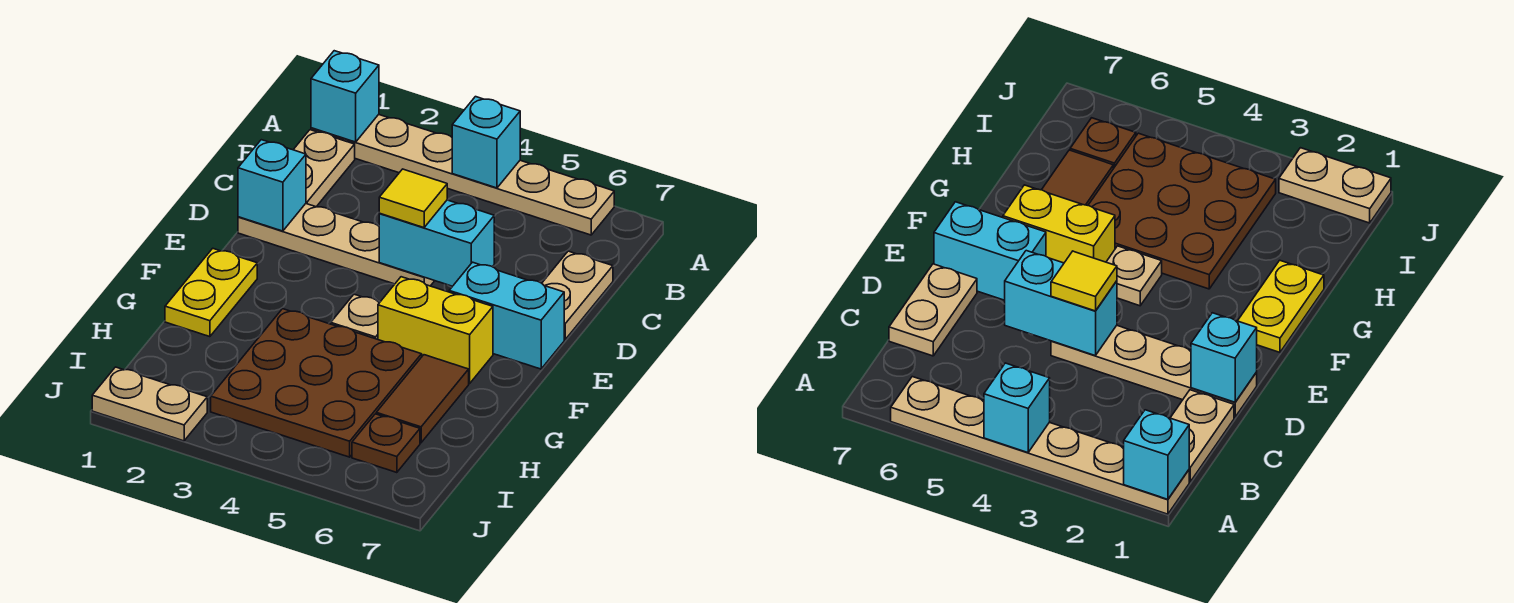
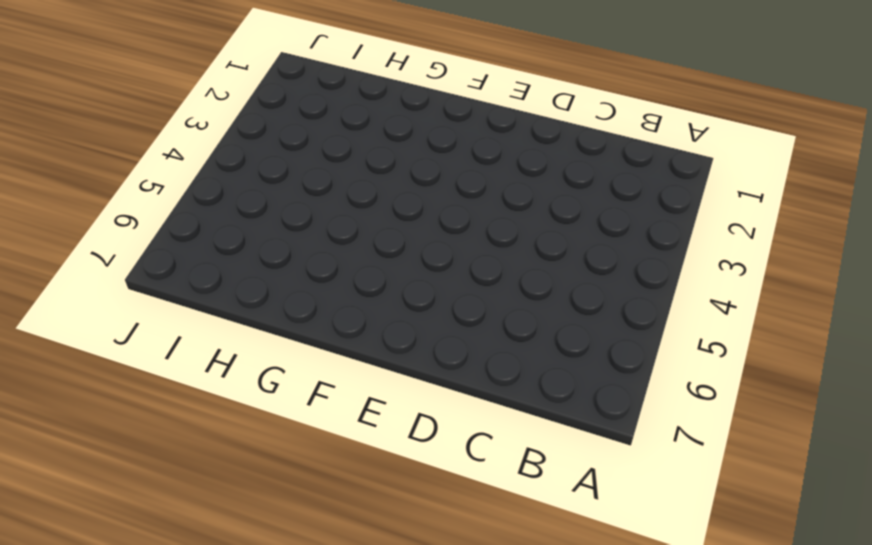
none -> tan 1x6 plate [311,114,614,235]
none -> tan 1x2 plate [293,130,355,207]
none -> tan 1x2 plate [542,251,613,339]

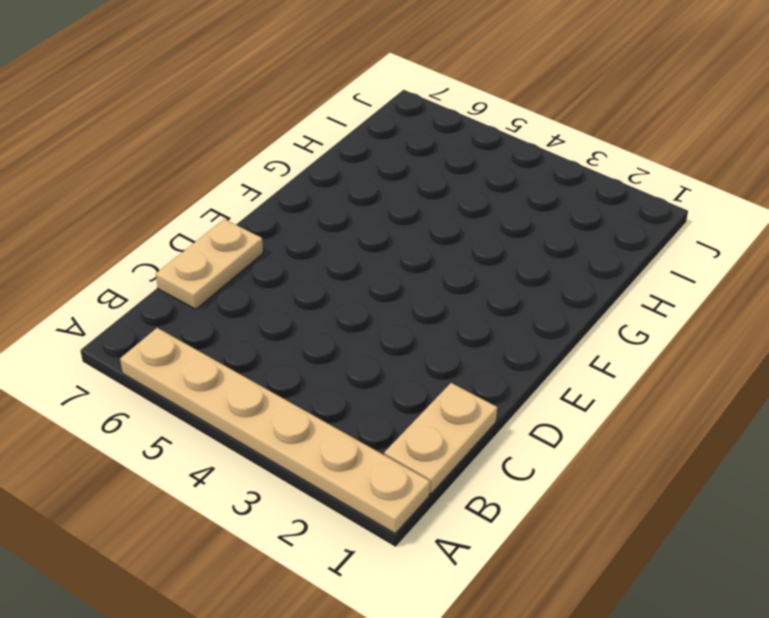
none -> tan 1x4 plate [238,204,434,286]
none -> cyan 1x2 brick [449,262,564,369]
none -> yellow 1x2 plate [165,248,257,337]

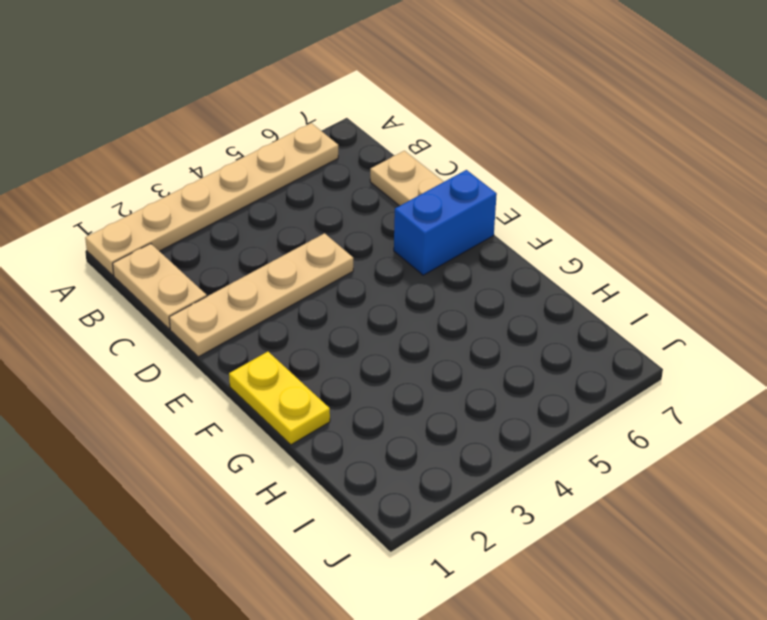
blue 1x2 brick [394,170,497,275] -> cyan 1x2 brick [449,262,564,369]
none -> tan 1x1 plate [331,294,379,339]
none -> yellow 1x2 brick [378,277,493,383]
none -> brown 3x3 plate [211,309,422,457]

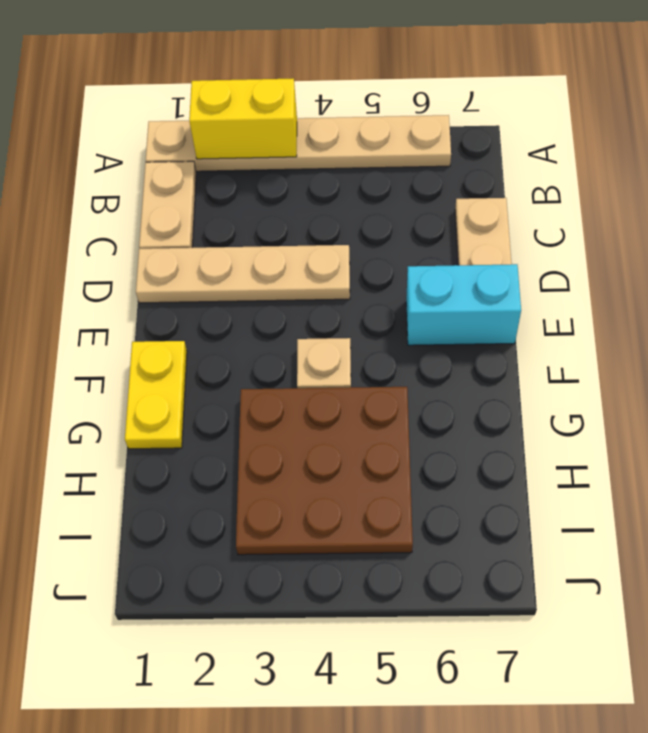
yellow 1x2 brick [189,78,297,159] -> yellow 1x2 brick moved to [378,277,493,383]
none -> brown 1x2 tile [376,355,469,443]
none -> brown 1x1 plate [352,414,420,473]
none -> tan 1x2 plate [92,367,207,441]

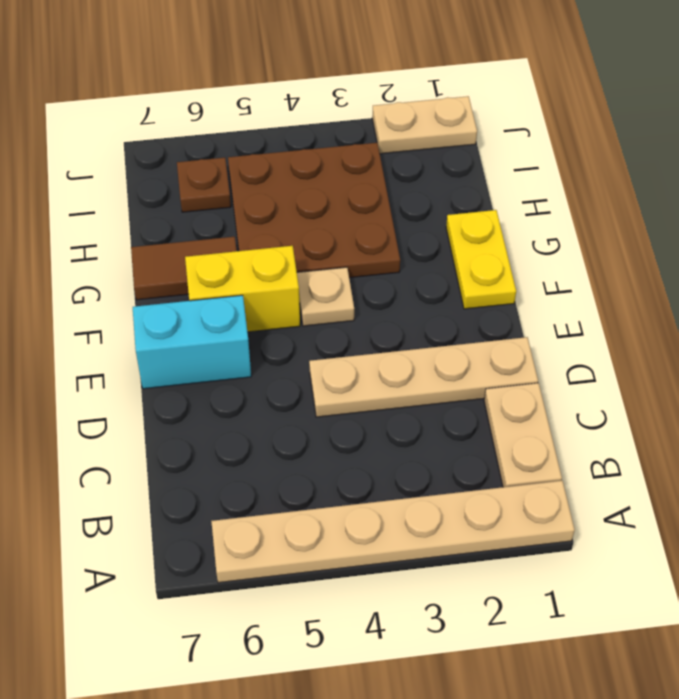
brown 1x2 tile [131,237,237,300] -> brown 1x2 tile turned to [376,355,469,443]
none -> tan 1x2 plate [542,251,613,339]
none -> cyan 1x1 brick [311,51,379,142]
none -> cyan 1x1 brick [452,97,520,188]

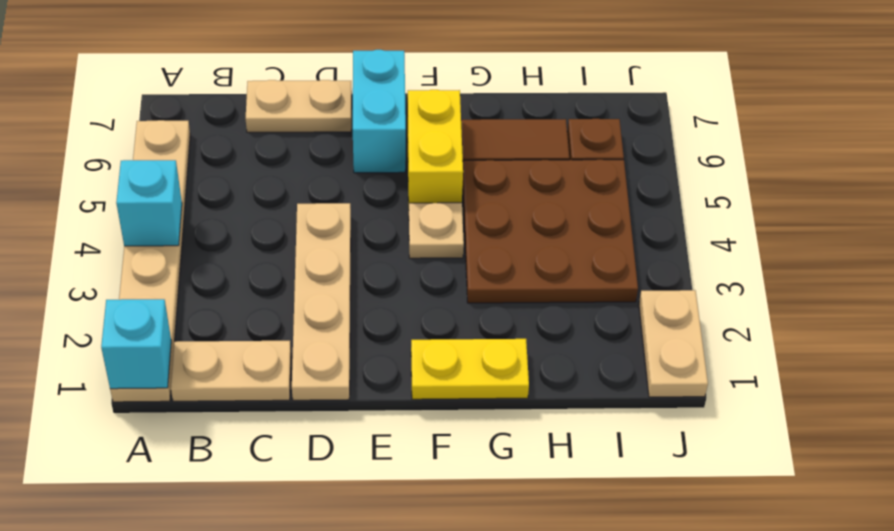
none -> cyan 1x1 brick [238,140,306,231]
none -> cyan 1x2 brick [379,200,494,286]
none -> yellow 1x1 tile [379,169,447,228]

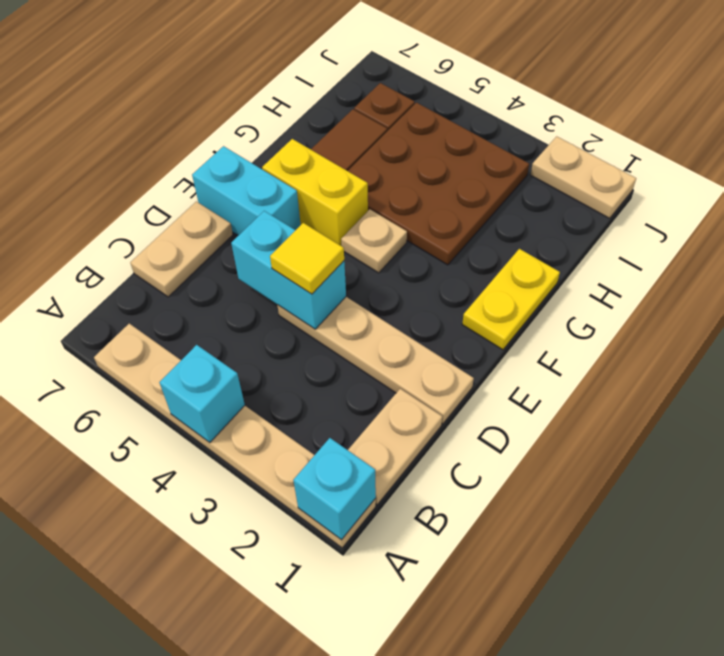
none -> cyan 1x1 brick [238,140,306,231]

